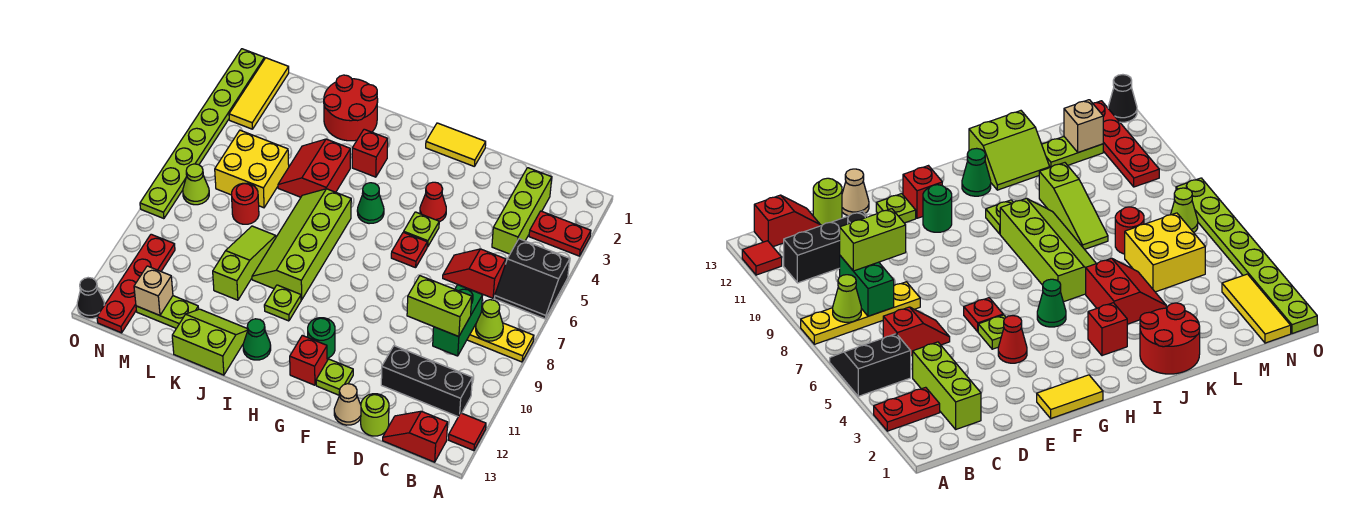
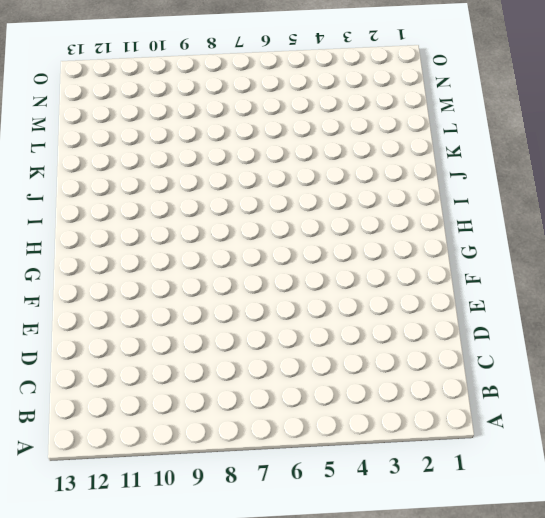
none -> red 1x2 plate [529,211,591,256]
none -> black 2x2 slope [494,239,570,319]
none -> yellow 1x4 plate [467,323,534,362]
none -> red 1x1 tile [449,413,486,451]

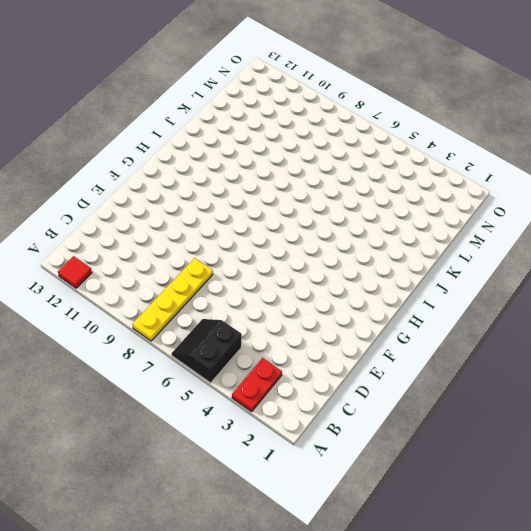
none -> black 1x3 brick [381,346,472,417]
none -> red 1x2 slope [383,411,448,462]
none -> lime 1x3 brick [492,168,552,254]
none -> red 1x2 slope [443,249,506,298]

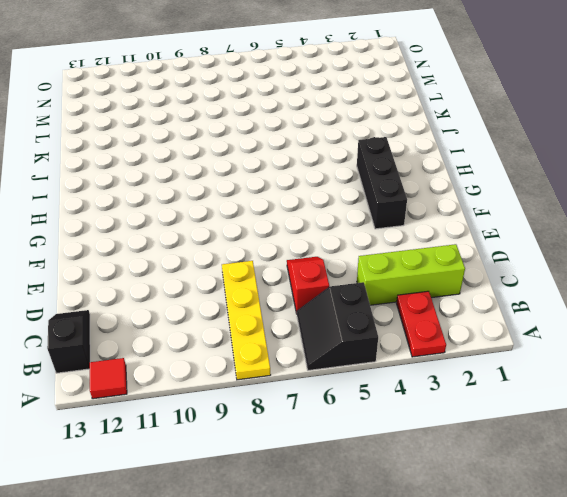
black 1x2 slope [47,310,90,373] -> red 1x2 slope [383,411,448,462]
black 1x3 brick [357,137,407,229] -> black 1x3 brick moved to [381,346,472,417]
none -> lime 1x1 round brick [361,394,389,436]
none -> tan 1x1 cone [334,384,361,425]
none -> yellow 1x2 tile [426,123,486,166]
none -> red 1x1 cone [420,182,446,222]

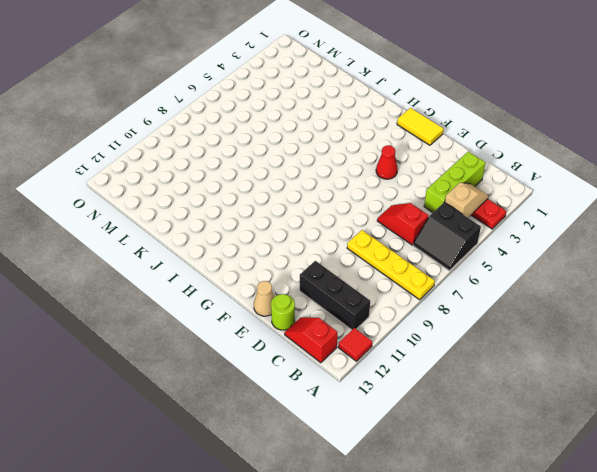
tan 1x2 slope [445,183,488,217] -> none
none -> lime 1x1 plate [404,212,439,247]
none -> red 1x1 plate [391,232,427,268]
none -> lime 1x1 plate [316,359,353,395]
none -> green 1x1 round brick [308,318,335,359]

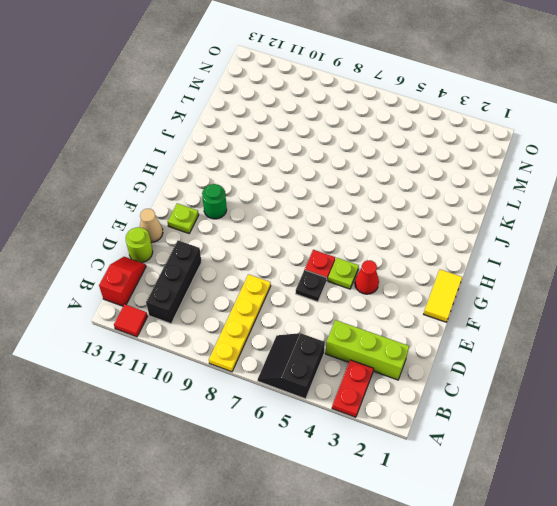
black 1x1 plate [296,270,327,302] -> none
none -> red 1x2 slope [443,249,506,298]
none -> red 1x1 brick [290,335,327,385]
none -> green 1x1 cone [357,183,384,224]
none -> red 1x1 brick [352,129,388,177]

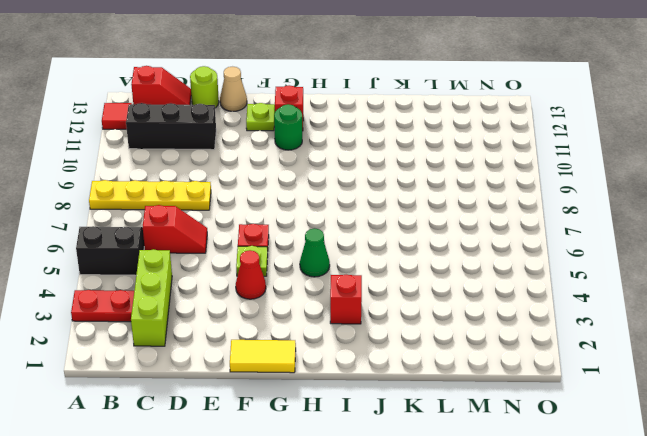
none -> lime 2x4 slope [252,189,351,300]
none -> lime 1x1 plate [264,285,301,321]
none -> green 1x1 cone [243,319,271,360]
none -> red 2x2 round brick [324,75,378,141]

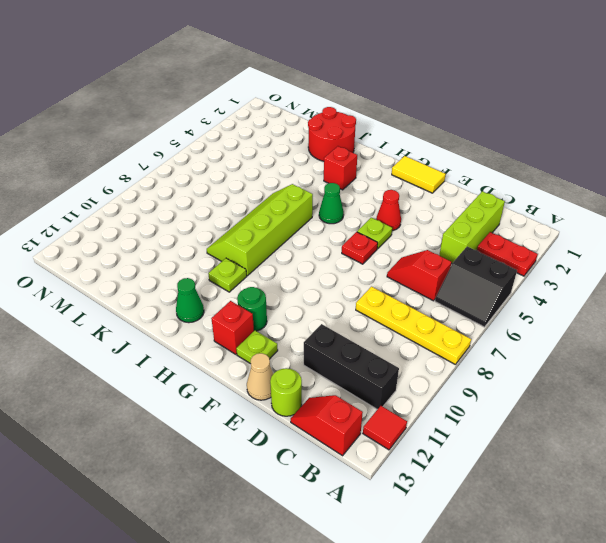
none -> red 2x2 slope [278,139,350,197]
none -> lime 2x2 slope [172,309,248,375]
none -> lime 1x3 slope [213,226,276,300]
none -> yellow 2x2 brick [215,130,289,208]

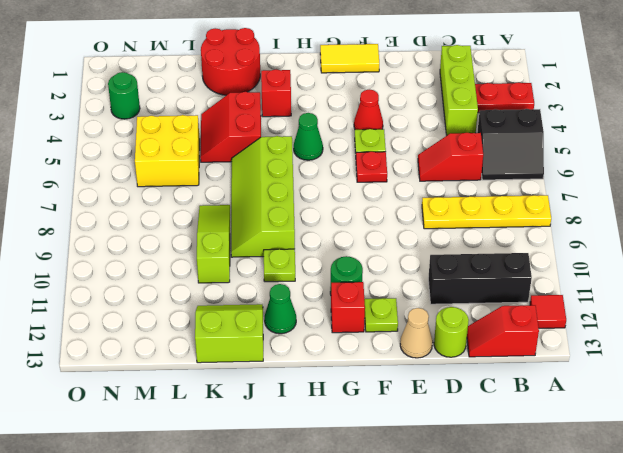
green 1x1 round brick [108,72,140,119] -> yellow 1x3 tile [229,58,289,129]
none -> red 1x1 round brick [232,183,259,224]
none -> lime 1x2 plate [136,296,199,328]
none -> lime 1x1 cone [183,164,209,205]
none -> red 1x4 plate [97,234,175,333]

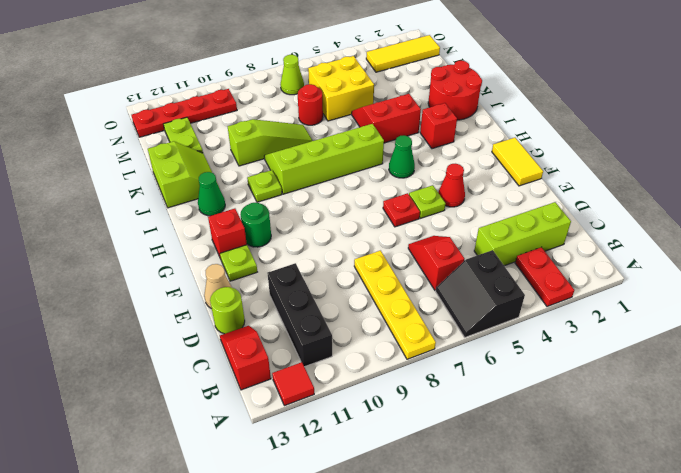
none -> lime 1x8 plate [140,49,265,219]
none -> black 1x1 cone [77,278,104,319]
none -> lime 1x1 cone [476,300,503,341]
none -> green 1x2 brick [433,285,483,356]

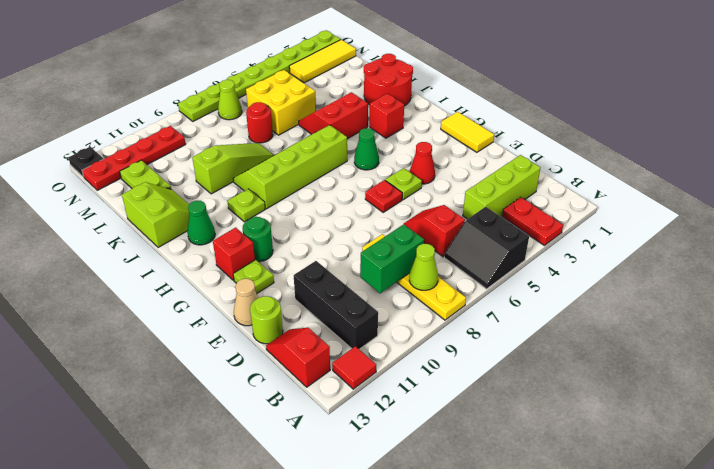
black 1x1 plate [68,147,103,177] -> black 1x1 cone [77,278,104,319]
none -> tan 1x1 brick [134,266,173,315]
none -> lime 1x2 brick [407,276,472,337]

